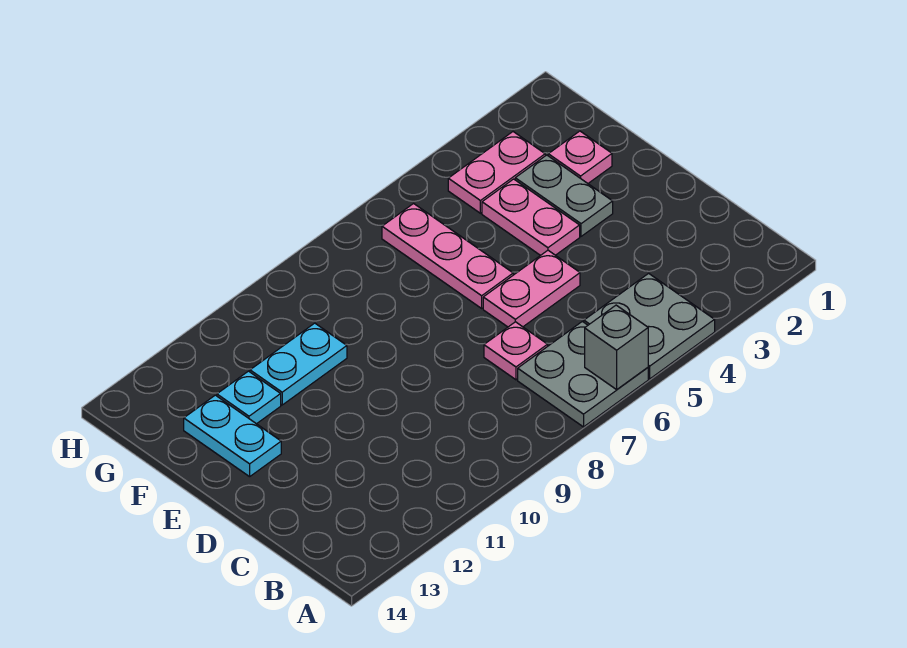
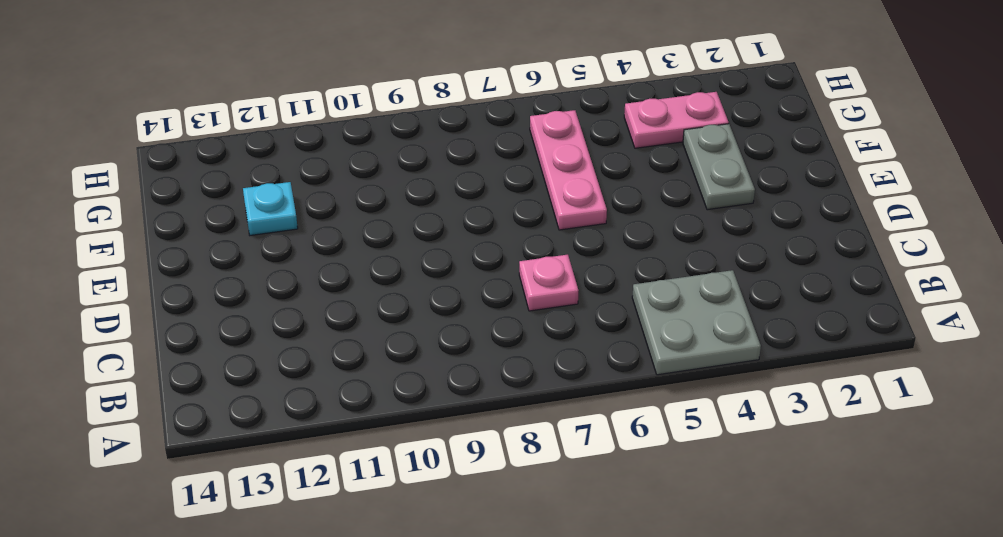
none -> grey 2x2 plate [518,321,648,427]
none -> pink 1x2 plate [483,250,580,327]
none -> pink 1x2 plate [482,179,580,256]

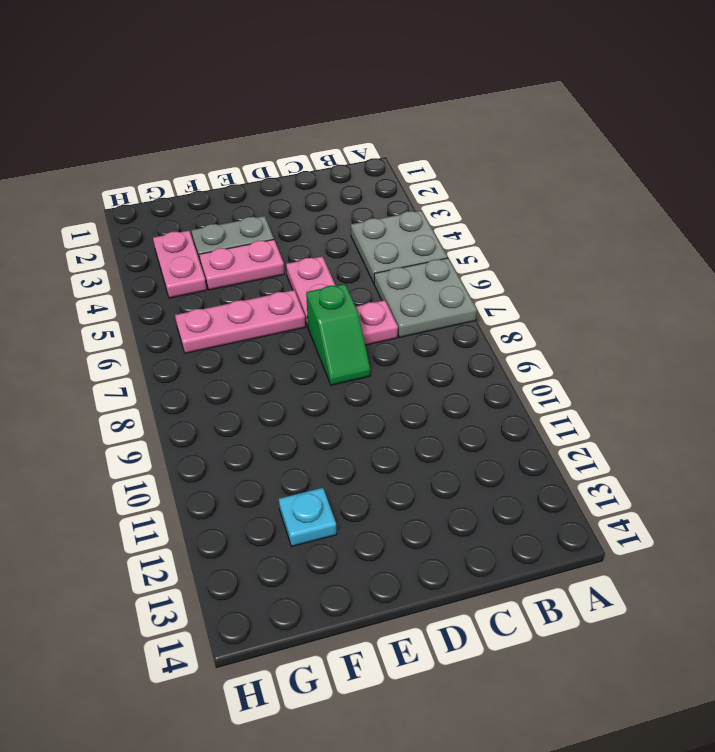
green 1x2 slope [306,284,370,385] -> none
none -> cyan 1x2 plate [184,395,281,477]
none -> pink 1x1 plate [548,131,612,183]
none -> cyan 1x2 plate [250,323,347,405]

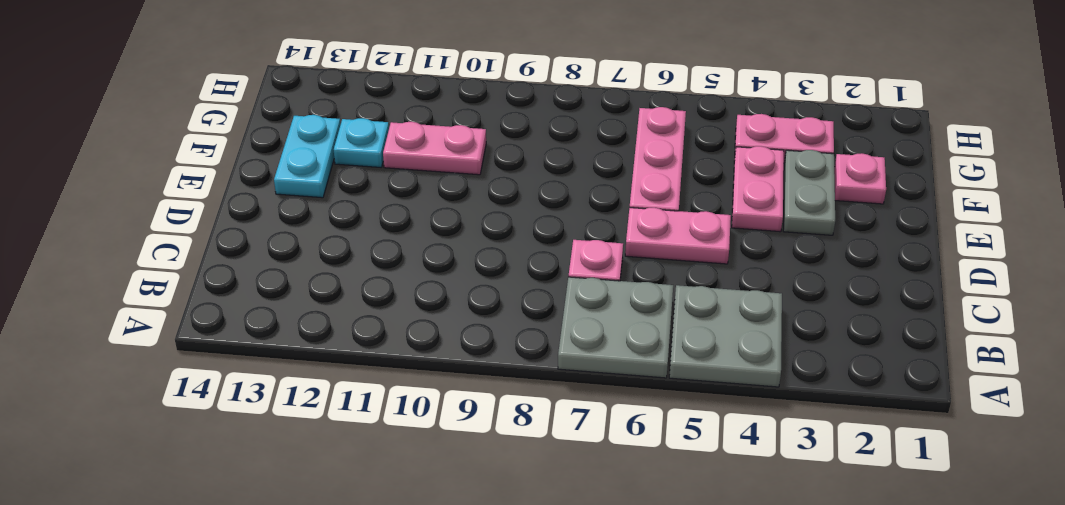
pink 1x2 plate [383,122,486,175] -> cyan 1x2 plate [250,323,347,405]
none -> grey 1x1 brick [585,305,648,389]

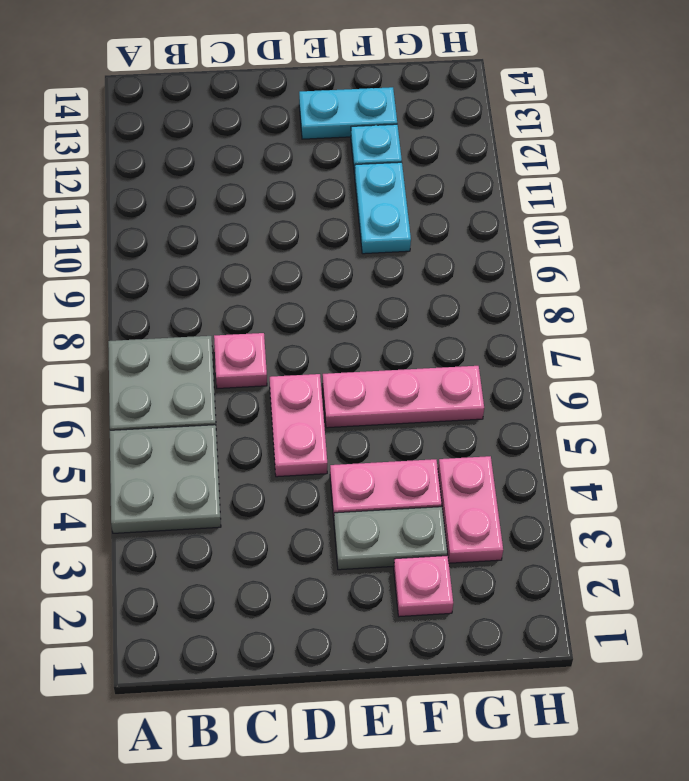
none -> grey 1x1 brick [585,305,648,389]

